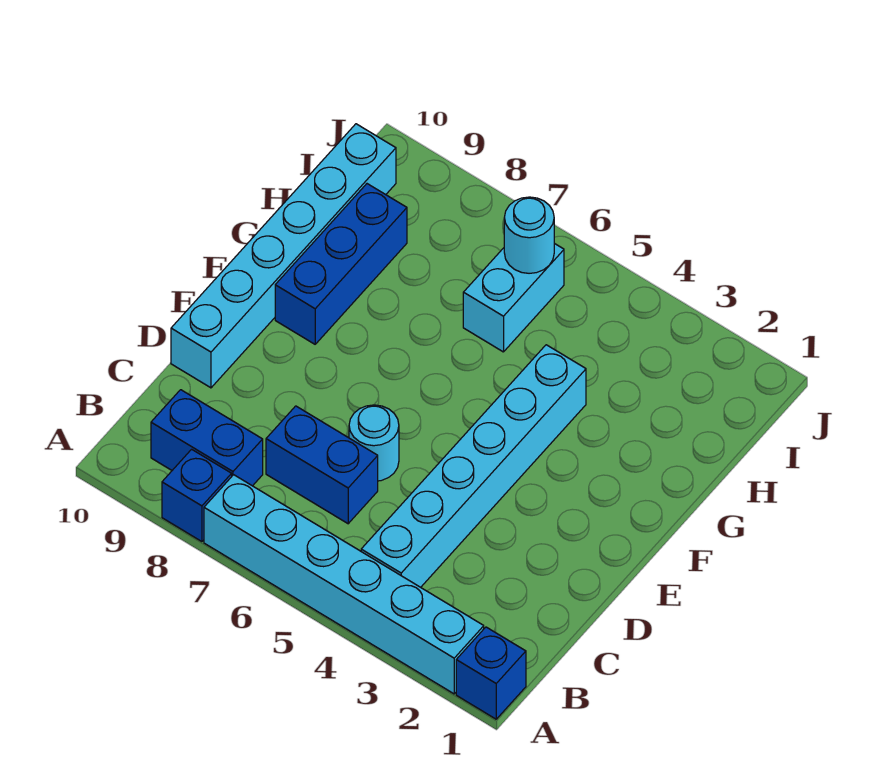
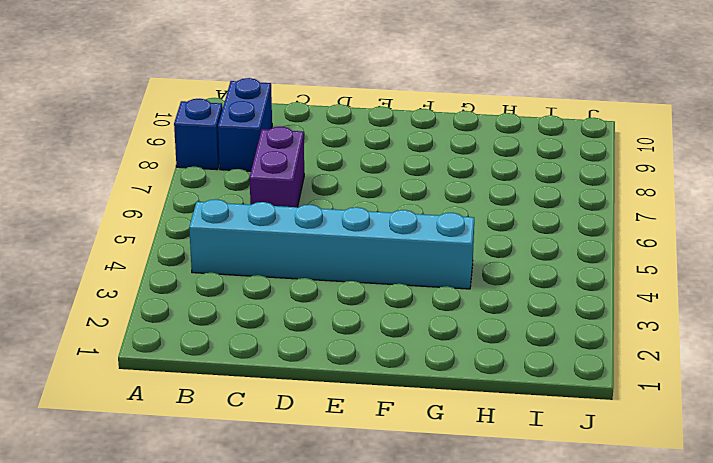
purple 1x2 brick [250,127,304,207] -> blue 1x2 brick [266,406,378,524]
none -> blue 1x1 brick [456,627,526,719]
none -> cyan 1x6 brick [204,475,484,694]

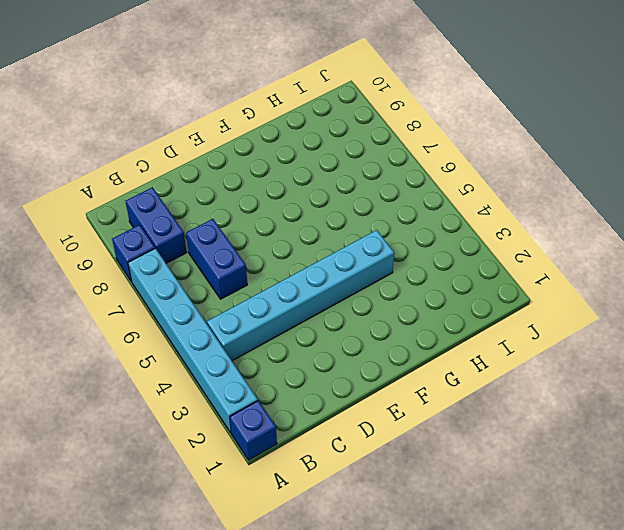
none -> cyan 1x1 round brick [349,405,399,481]
none -> cyan 1x6 brick [171,124,396,388]

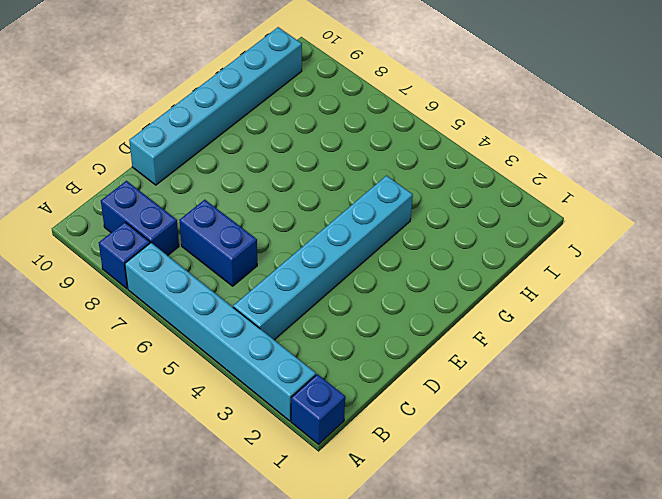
none -> cyan 1x1 round brick [349,405,399,481]
none -> blue 1x3 brick [275,184,407,344]

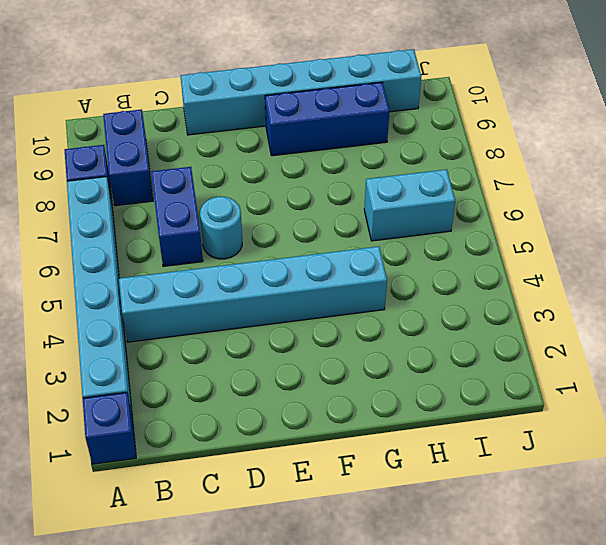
none -> cyan 1x1 round brick [504,197,554,273]

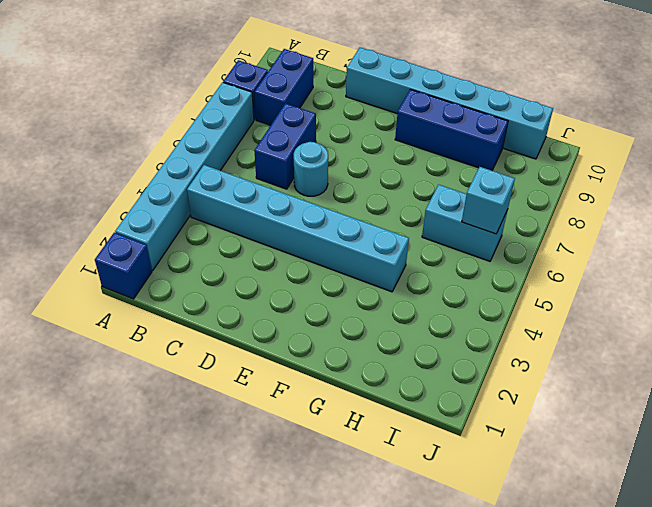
cyan 1x1 brick [462,167,515,234] -> cyan 1x1 round brick [504,197,554,273]

